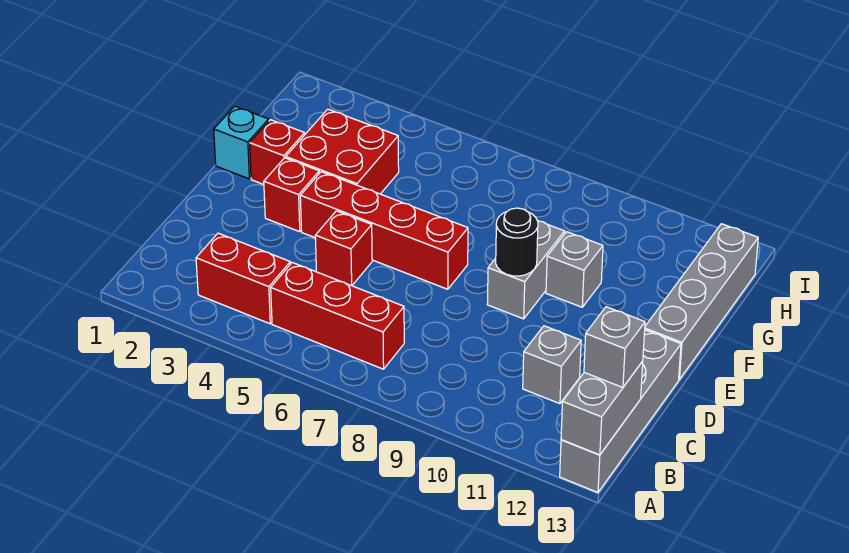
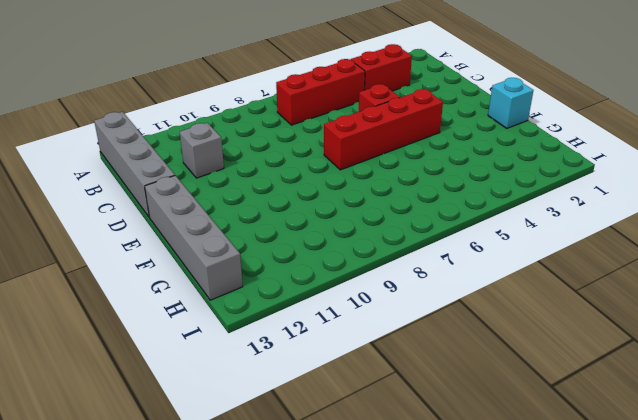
none -> red 1x1 brick [264,158,319,232]
none -> grey 1x2 brick [487,221,565,319]
none -> red 1x1 brick [250,120,305,184]

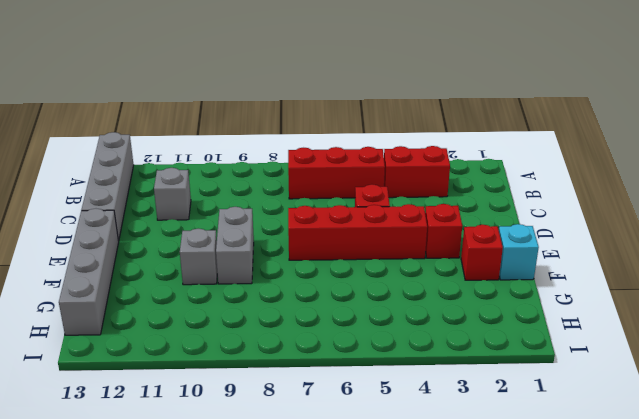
none -> red 2x2 brick [286,109,399,194]
none -> grey 1x2 brick [561,362,643,455]
none -> black 1x1 round brick [496,208,538,276]

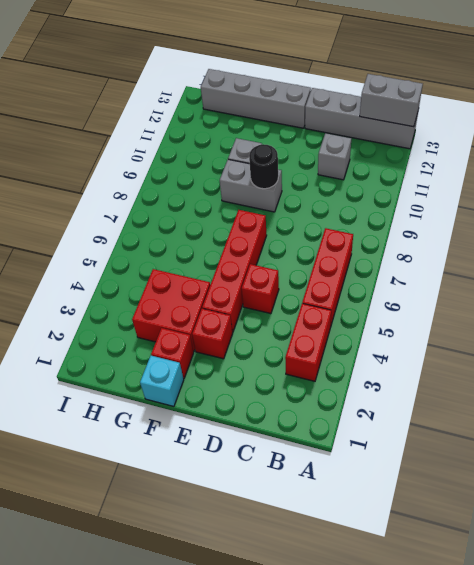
none -> grey 1x1 brick [584,307,645,387]

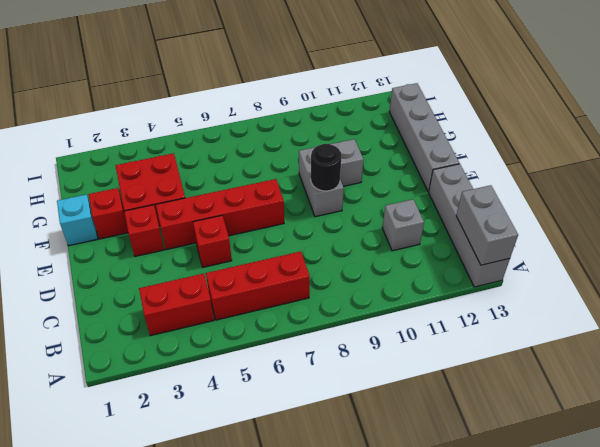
none -> grey 1x1 brick [584,307,645,387]

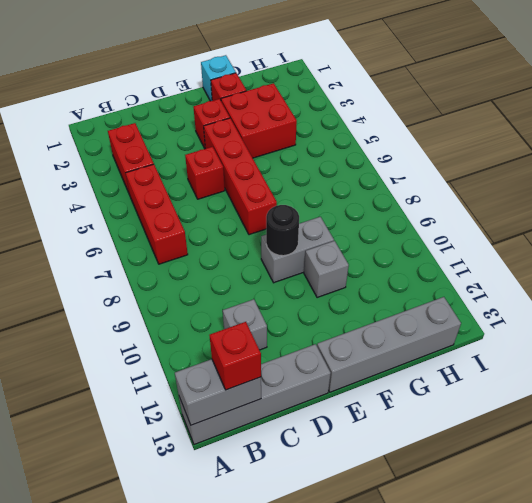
red 1x1 brick [210,322,261,390] -> grey 1x1 brick [584,307,645,387]

